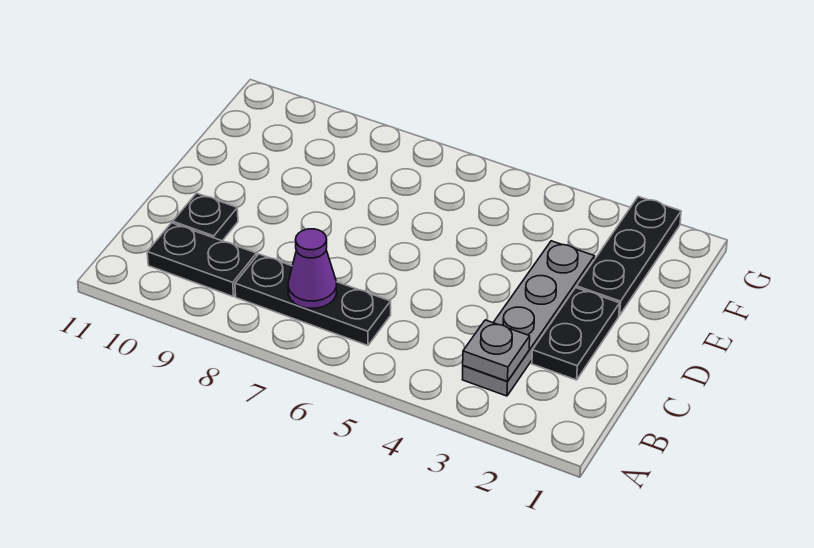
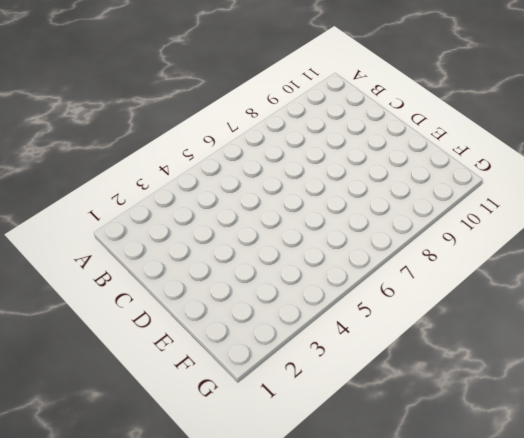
none -> grey 1x4 plate [462,241,594,396]
none -> black 1x3 plate [235,254,391,345]

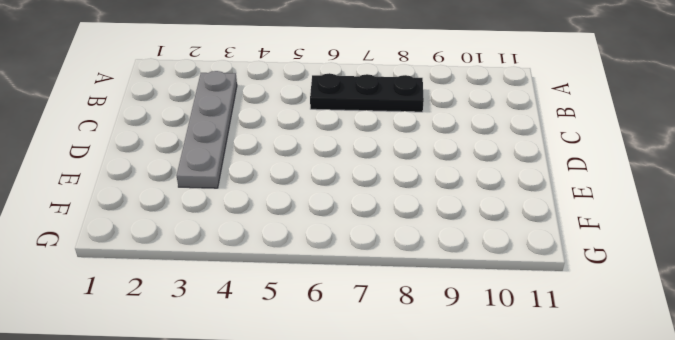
none -> black 1x2 plate [147,223,257,297]
none -> black 1x2 plate [532,288,620,380]

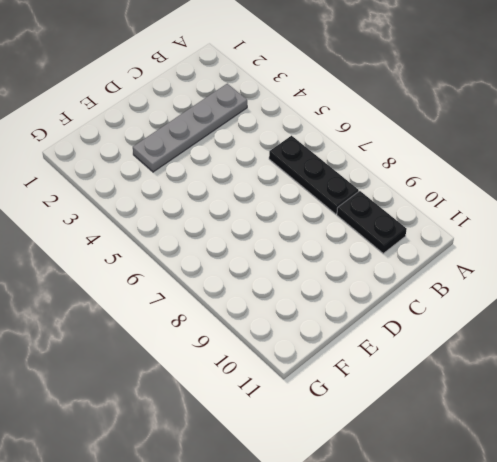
none -> black 1x2 plate [532,288,620,380]
none -> black 1x1 plate [173,193,238,241]

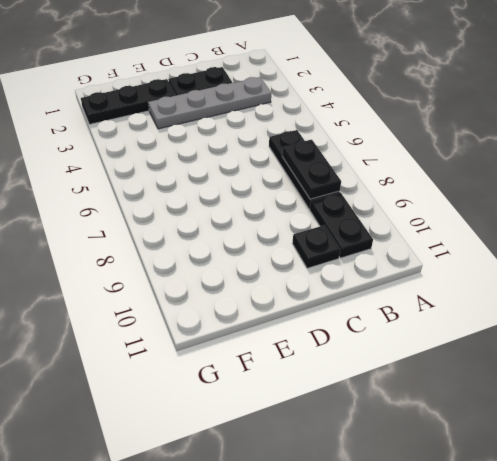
black 1x2 plate [282,140,341,199] -> purple 1x1 cone [288,229,337,308]
none -> grey 1x1 plate [463,320,530,381]

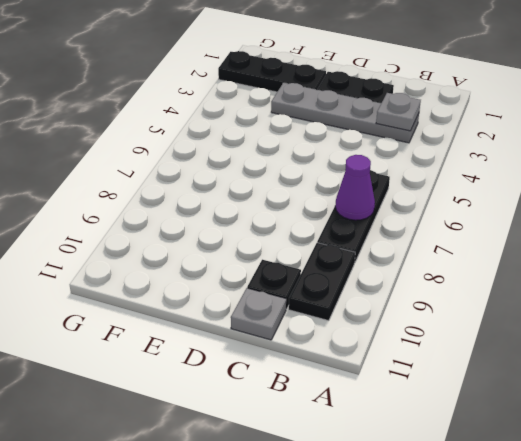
grey 1x1 plate [231,288,286,340] -> none

